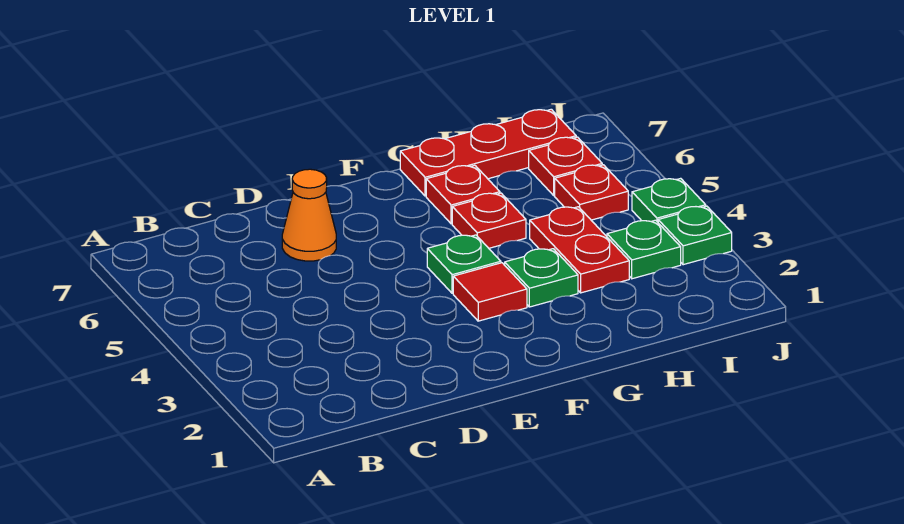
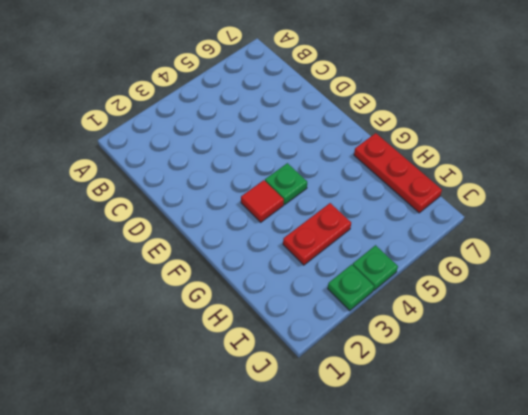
none -> orange 1x1 cone [282,169,336,261]
none -> green 1x1 plate [505,249,578,307]
none -> red 1x1 plate [452,193,526,248]

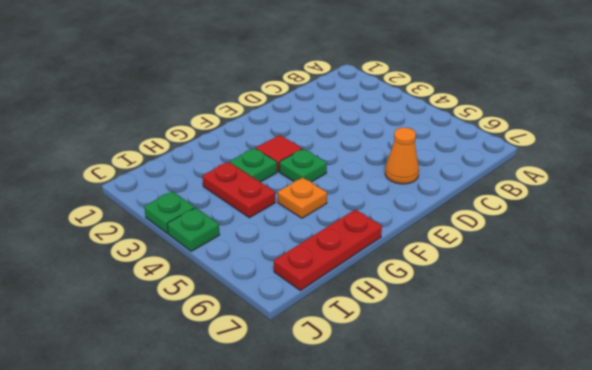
orange 1x1 plate [278,178,327,218] -> red 1x1 plate [452,193,526,248]
none -> red 1x1 plate [426,165,500,224]
none -> green 1x1 plate [607,220,681,279]
none -> red 1x1 plate [555,165,628,220]

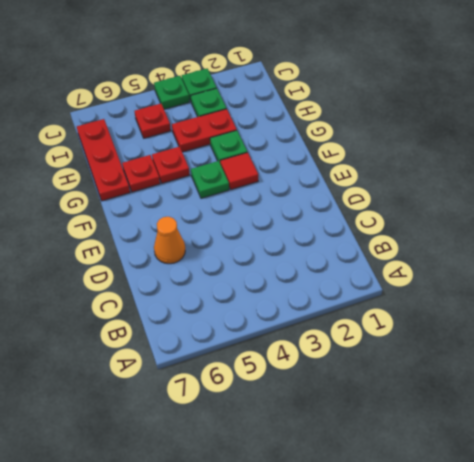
none -> red 1x1 plate [529,137,602,195]

